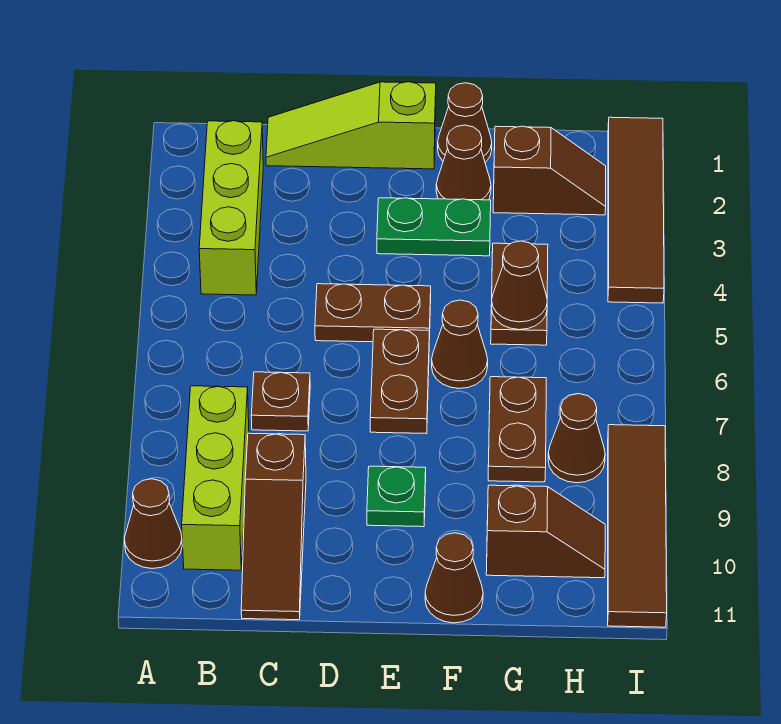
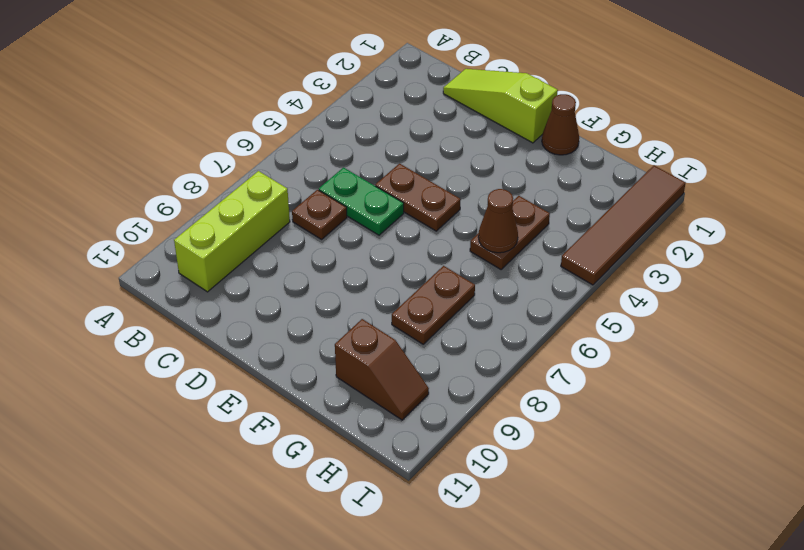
green 1x2 plate [319,168,404,235] -> green 1x2 plate moved to [377,198,491,256]
none -> brown 1x1 cone [125,479,182,569]
none -> lime 1x3 brick [199,121,263,295]
none -> brown 1x3 slope [241,433,306,620]

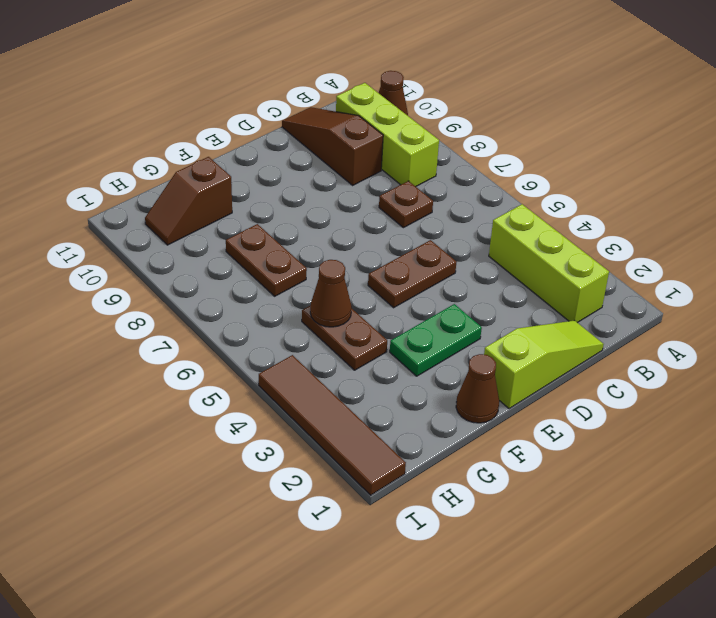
none -> brown 1x2 plate [370,329,429,434]
none -> green 1x1 plate [367,466,426,527]
none -> brown 1x1 cone [436,125,491,200]

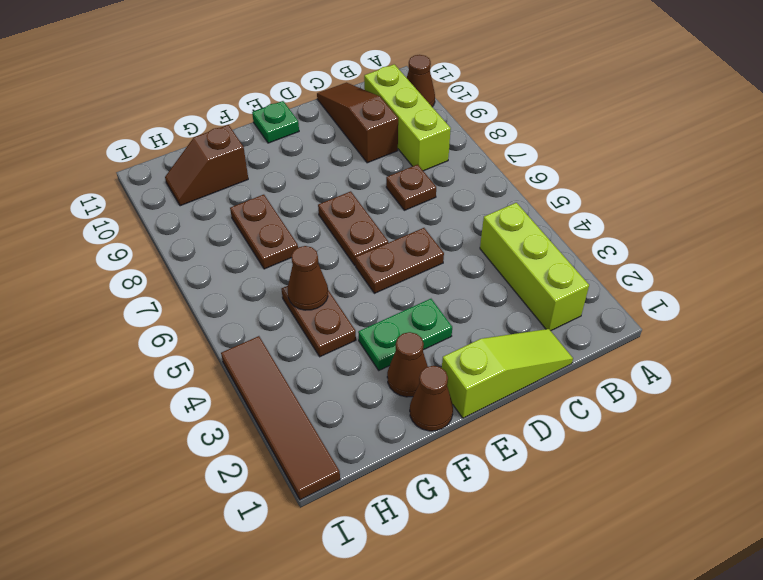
green 1x1 plate [252,101,299,143] -> green 1x1 plate moved to [367,466,426,527]
none -> brown 1x1 cone [432,300,488,388]
none -> brown 1x1 cone [425,533,483,623]
none -> brown 1x2 slope [493,126,606,215]

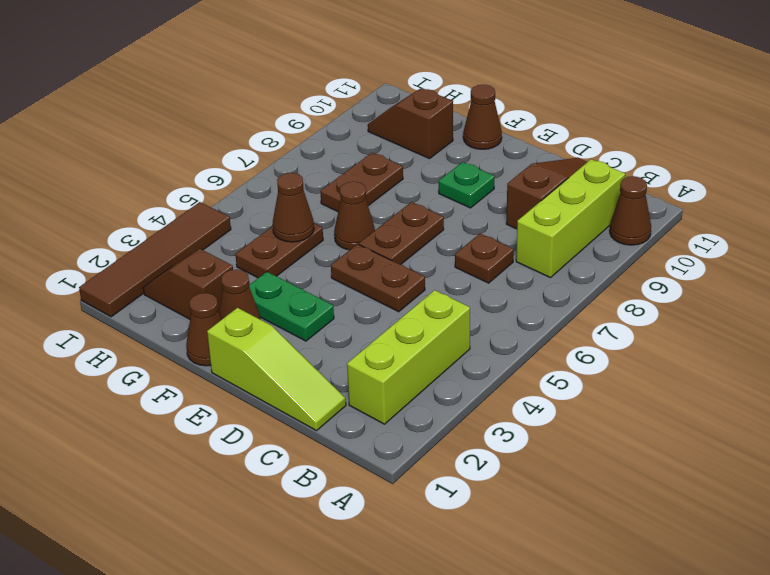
none -> brown 1x1 cone [548,394,605,483]
none -> brown 1x4 tile [608,425,667,627]

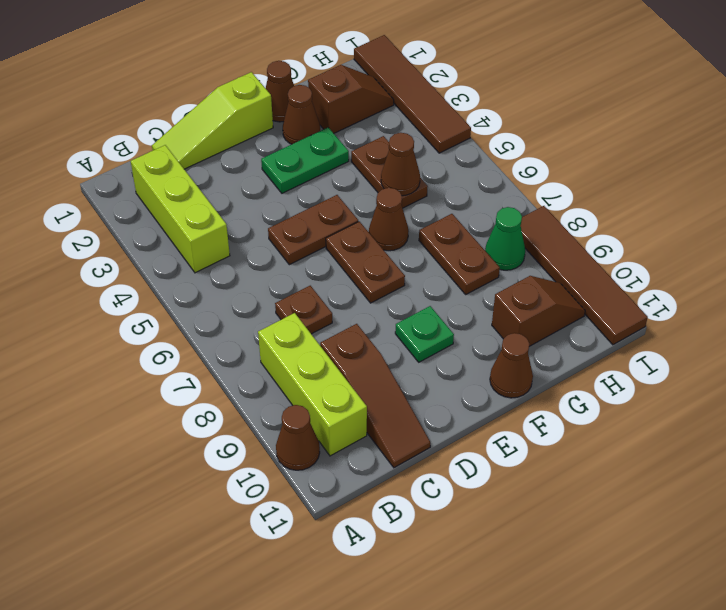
green 1x1 cone [485,207,525,270] -> brown 1x1 cone [548,394,605,483]

